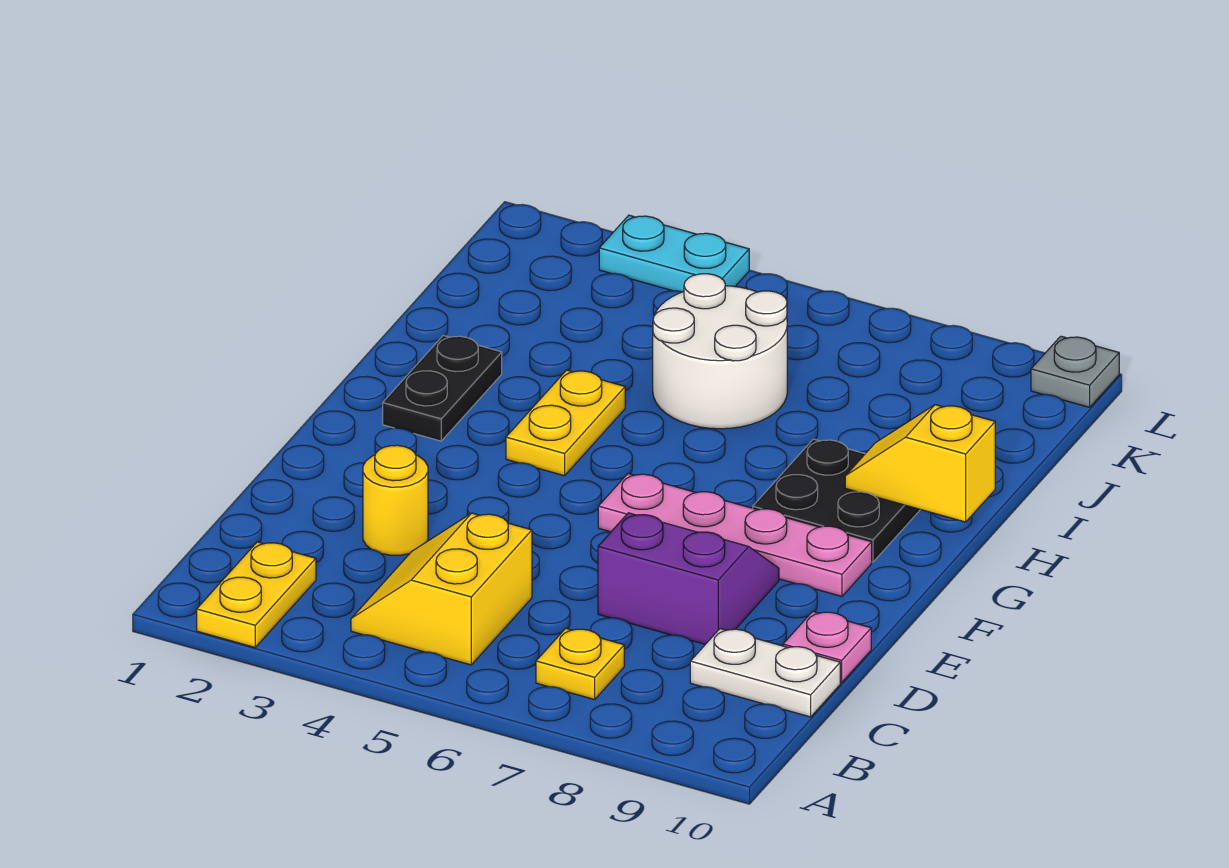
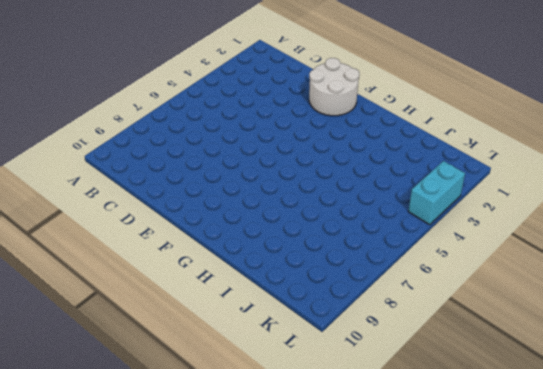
white 2x2 round brick [309,58,359,116] -> white 2x2 round brick moved to [653,274,787,429]
cyan 1x2 brick [408,161,465,225] -> cyan 1x2 plate [599,215,749,292]
none -> yellow 1x2 plate [197,542,316,647]
none -> yellow 2x2 slope [351,513,532,665]
none -> yellow 1x1 plate [536,628,624,699]

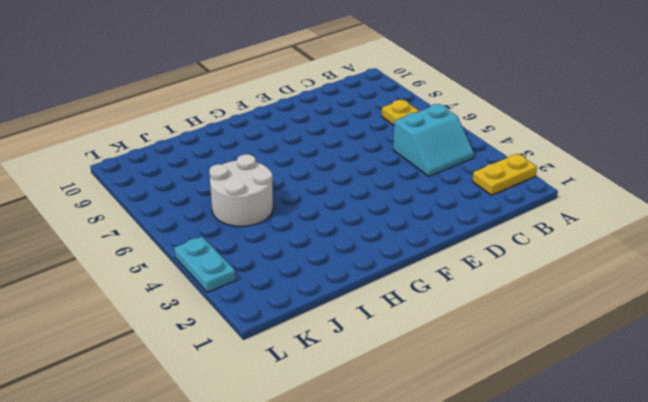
cyan 2x2 slope [393,104,474,176] -> yellow 2x2 slope [351,513,532,665]
none -> white 1x2 plate [690,629,840,717]
none -> yellow 1x1 round brick [363,445,428,555]
none -> purple 2x2 slope [598,513,779,644]

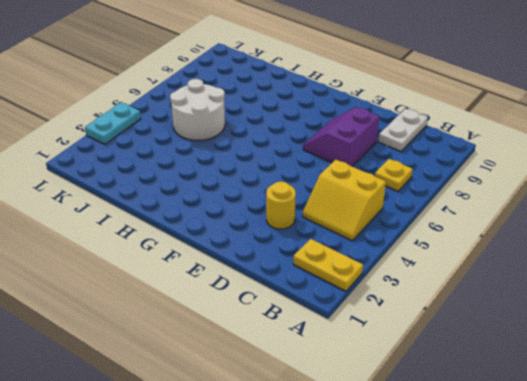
none -> pink 1x1 plate [783,611,871,683]
none -> pink 1x4 plate [598,474,872,596]
none -> black 1x2 plate [383,336,502,441]

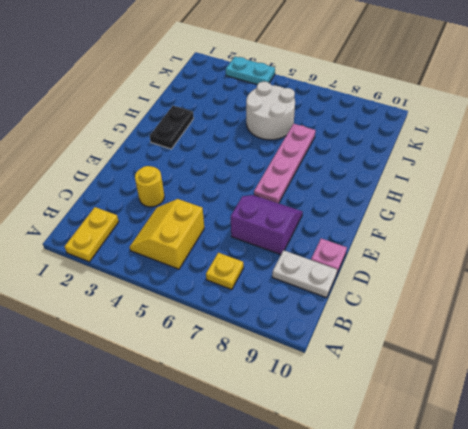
pink 1x4 plate [254,124,316,203] -> pink 1x4 plate turned to [598,474,872,596]
none -> yellow 1x2 plate [506,370,625,476]
none -> black 2x2 plate [753,439,920,562]
none -> grey 1x1 plate [1031,336,1119,407]

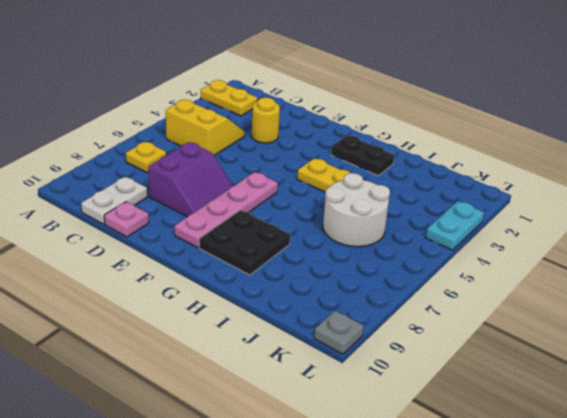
none -> yellow 1x2 slope [845,405,995,522]

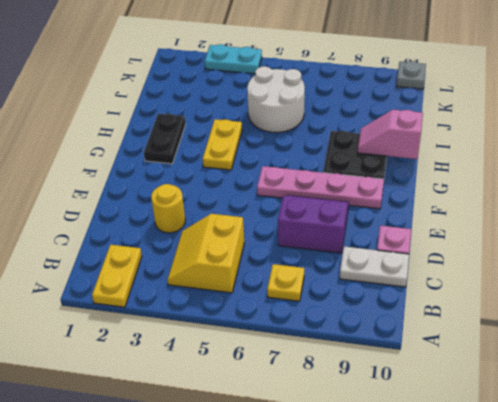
pink 1x2 slope [358,110,423,159] -> yellow 1x2 slope [845,405,995,522]

